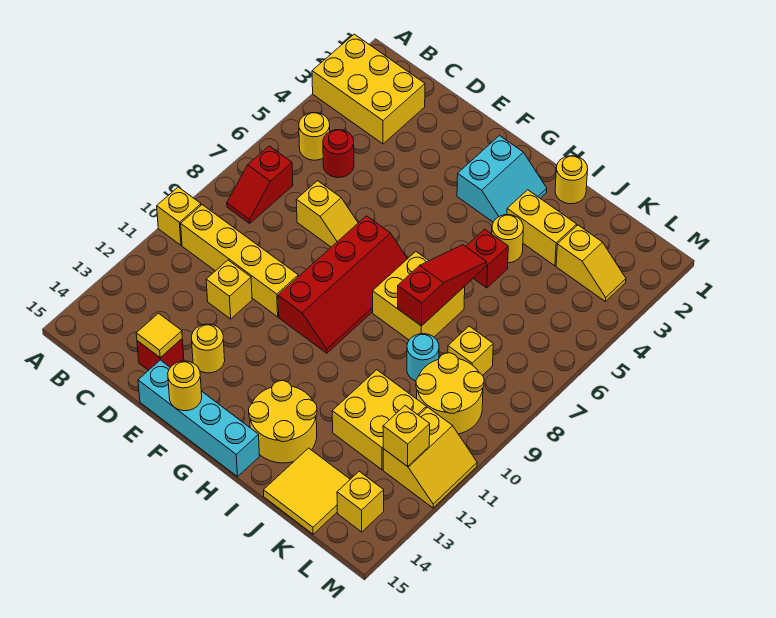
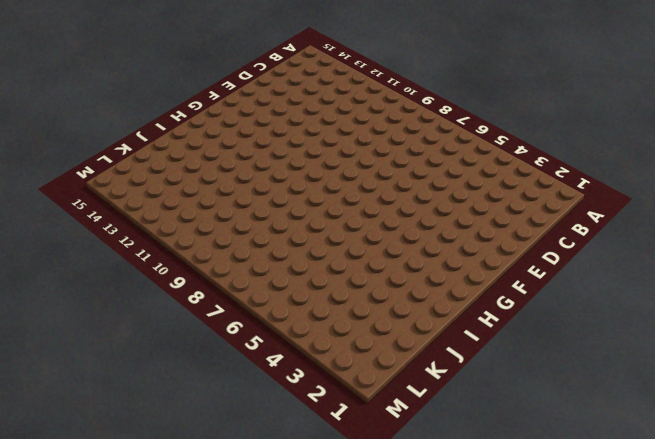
none -> yellow 2x3 brick [312,34,425,144]
none -> yellow 1x1 brick [157,187,201,245]
none -> yellow 1x1 round brick [299,113,330,160]
none -> red 1x2 slope [227,146,293,223]

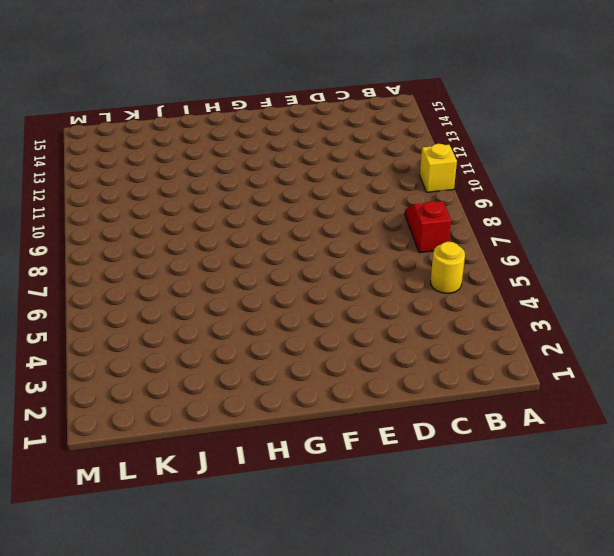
none -> yellow 2x3 brick [312,34,425,144]
none -> yellow 1x4 brick [181,205,298,317]
none -> red 1x1 round brick [323,130,354,178]
none -> yellow 1x2 slope [296,181,358,247]

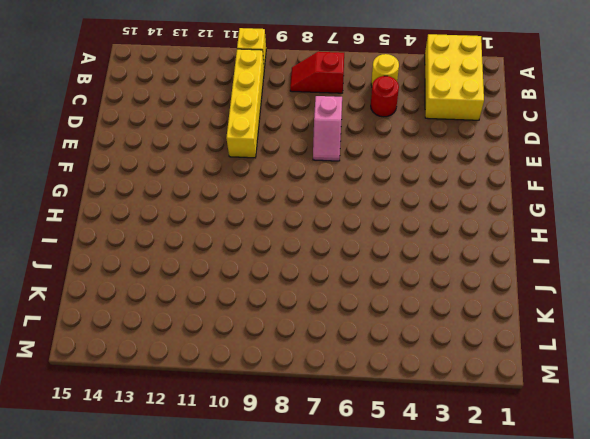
pink 1x2 slope [313,96,342,161] -> yellow 1x2 slope [296,181,358,247]
none -> yellow 1x1 brick [206,260,252,319]
none -> red 1x1 brick [137,339,184,370]
none -> yellow 1x1 round brick [191,324,225,373]
none -> cyan 1x4 brick [138,360,260,477]

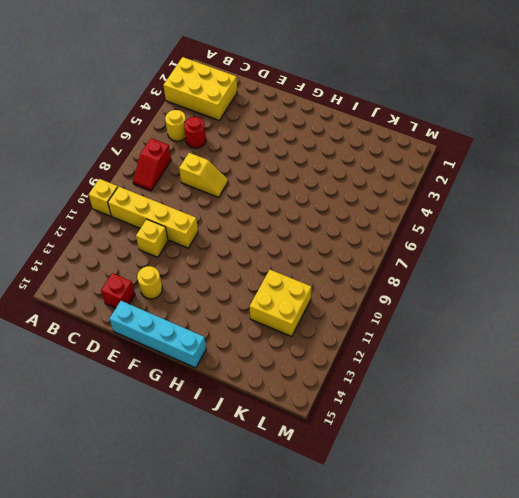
none -> red 2x4 slope [278,216,407,353]
none -> cyan 2x2 slope [457,136,547,222]
none -> yellow 2x2 brick [373,252,465,340]
none -> yellow 2x2 round brick [249,381,317,463]

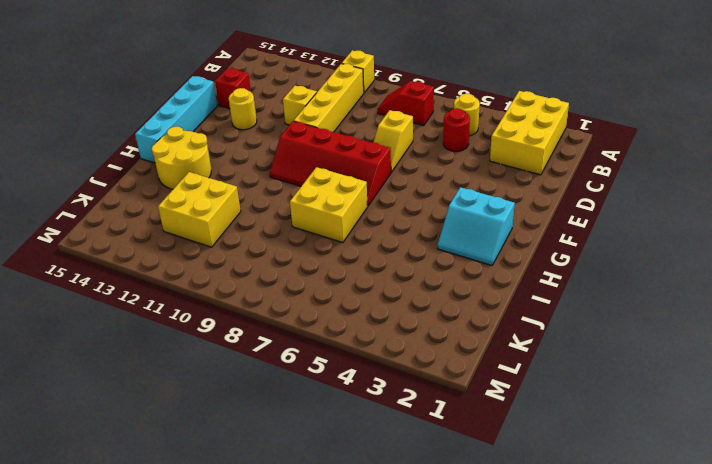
none -> yellow 1x1 round brick [555,156,588,204]
none -> yellow 1x2 brick [507,190,577,266]
none -> yellow 1x1 round brick [492,215,524,263]
none -> red 1x1 brick [466,229,508,288]

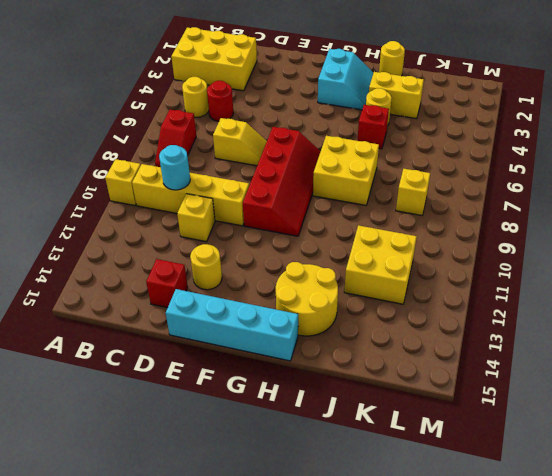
cyan 1x1 round brick [159,145,190,190] -> cyan 1x1 round brick moved to [407,334,439,381]
none -> yellow 2x2 tile [264,448,350,534]
none -> yellow 1x2 slope [556,225,626,301]
none -> yellow 2x2 round brick [416,353,484,434]
none -> yellow 2x2 slope [383,407,477,508]

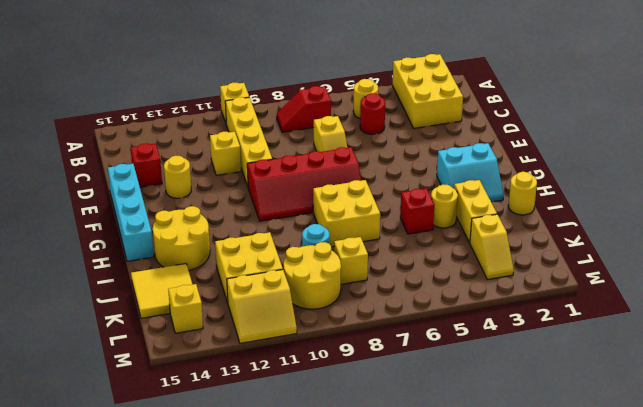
none -> yellow 1x1 tile [136,313,182,358]
none -> yellow 1x1 round brick [168,361,202,411]
none -> red 1x3 slope [398,245,487,326]
none -> yellow 1x1 brick [383,406,430,467]

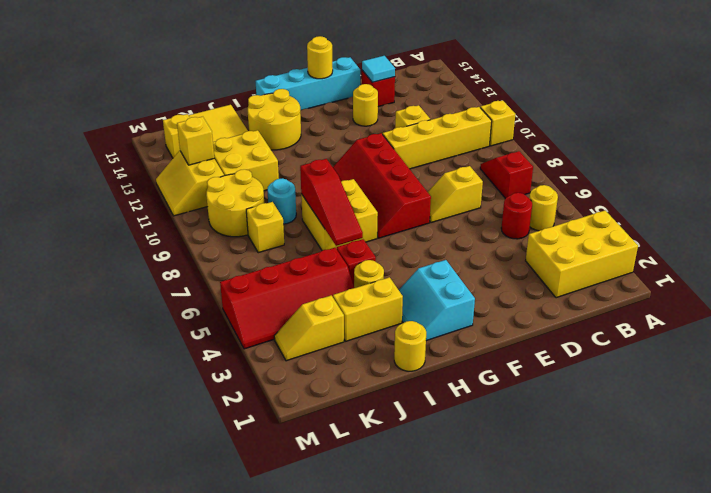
cyan 1x1 tile [362,56,395,82] -> yellow 1x1 tile [136,313,182,358]
red 2x4 slope [220,248,354,349] -> none

